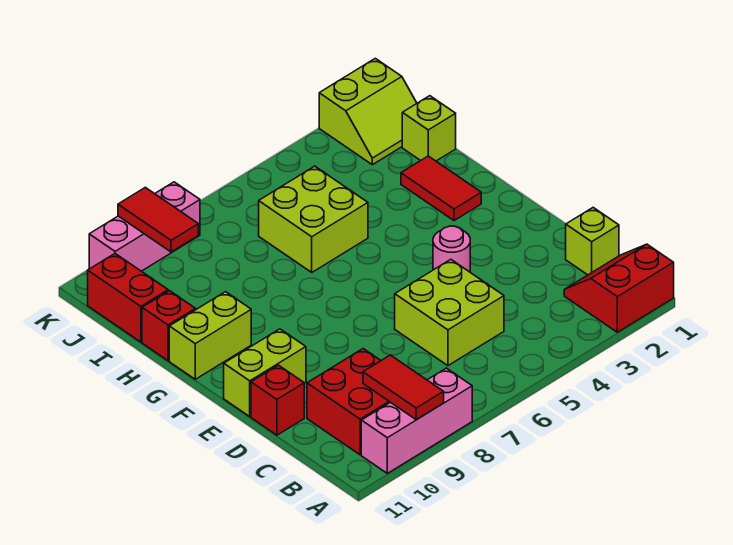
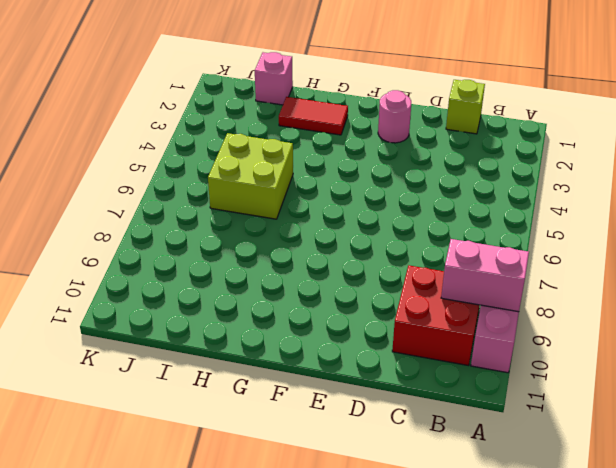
pink 1x2 brick [441,239,529,312] -> red 1x2 tile [363,355,444,420]
pink 1x1 round brick [378,90,411,143] -> pink 1x1 round brick moved to [433,226,470,272]
pink 1x1 brick [255,52,293,105] -> lime 1x1 brick [402,96,456,161]
none -> red 2x2 slope [564,244,674,332]
none -> lime 2x2 brick [395,259,504,366]
none -> red 1x1 brick [251,365,304,435]

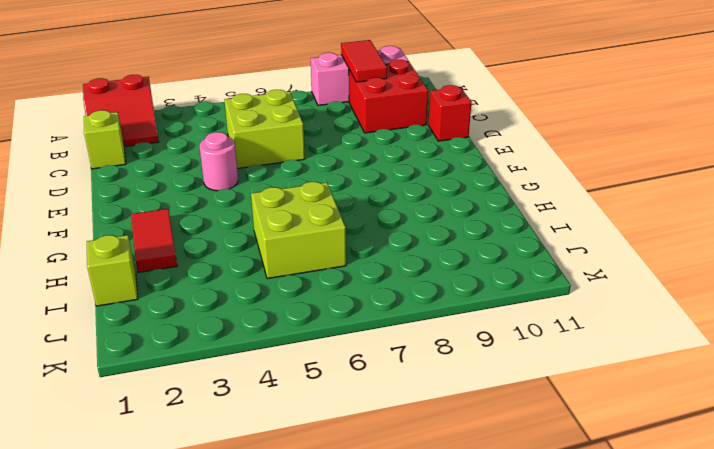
none -> lime 1x2 brick [224,329,306,416]
none -> lime 1x2 brick [169,292,251,379]
none -> red 1x1 brick [142,291,195,361]

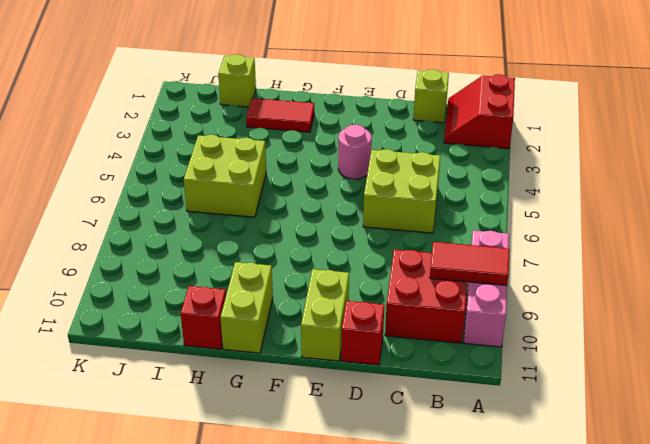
none -> red 1x2 brick [88,254,168,342]
none -> lime 2x2 slope [319,58,417,165]
none -> pink 1x3 brick [89,182,200,271]

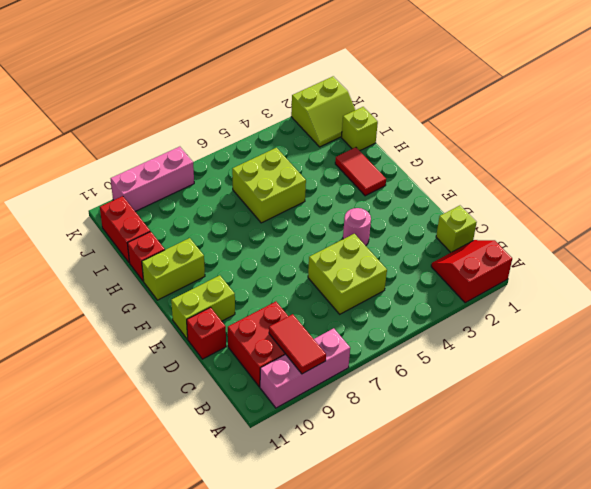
none -> red 1x2 tile [118,187,198,252]

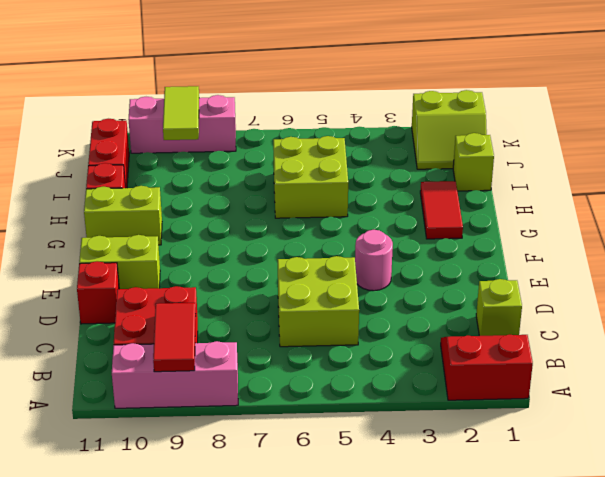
lime 1x2 tile [163,86,199,140] -> red 1x2 tile [118,187,198,252]

